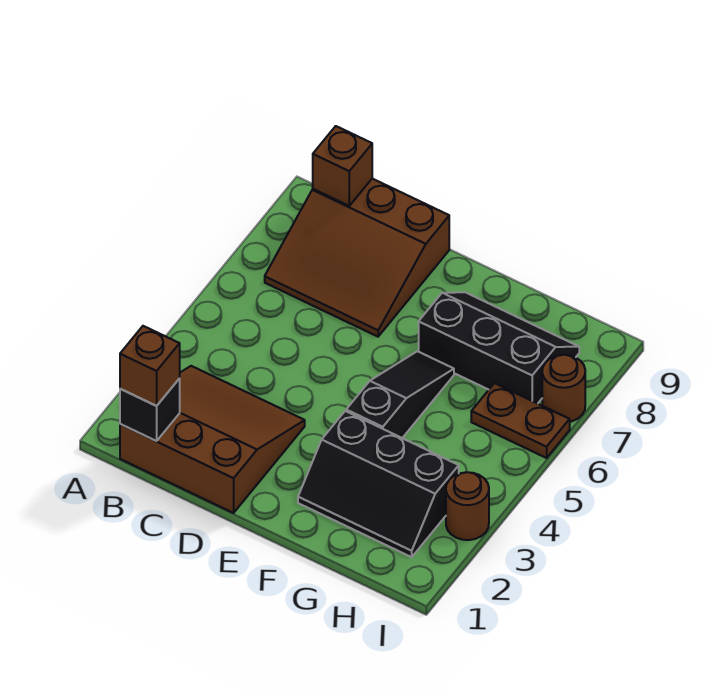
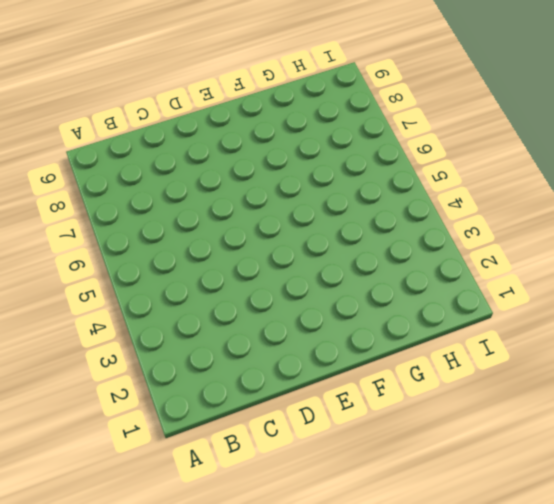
none -> brown 3x3 slope [120,366,305,513]
none -> brown 3x3 slope [265,179,449,337]

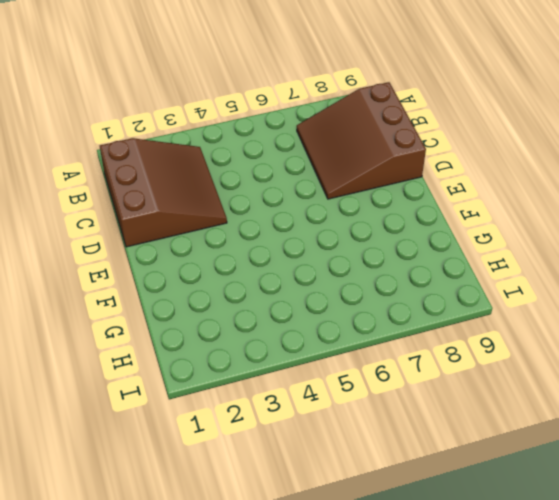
none -> black 2x3 slope [298,411,459,557]
none -> black 1x3 slope [346,351,454,438]

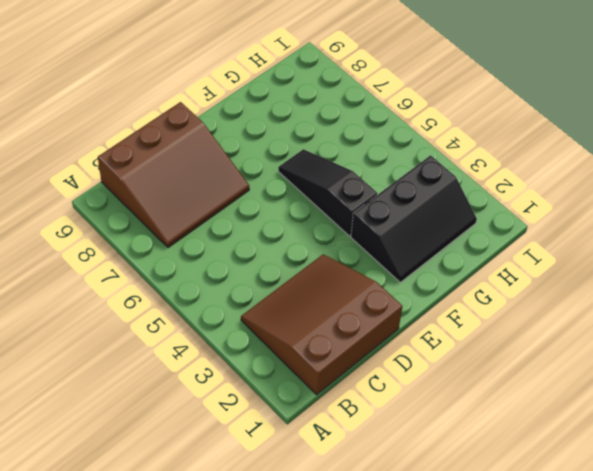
none -> black 2x3 slope [419,292,579,404]
none -> brown 1x2 plate [471,383,570,458]

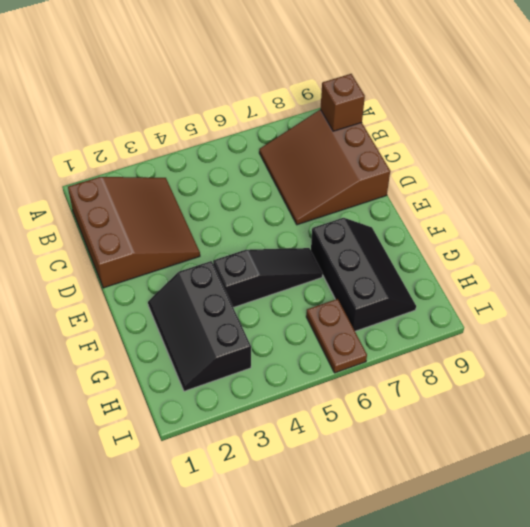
none -> brown 1x1 round brick [446,472,489,540]
none -> brown 1x1 round brick [542,355,585,422]

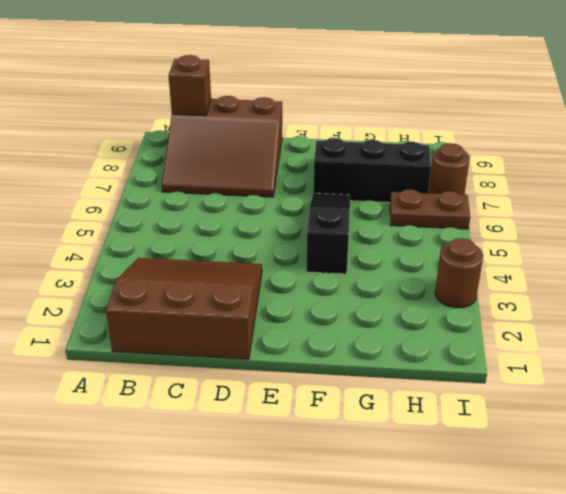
none -> black 2x3 slope [298,411,459,557]
none -> black 1x1 brick [120,379,180,441]

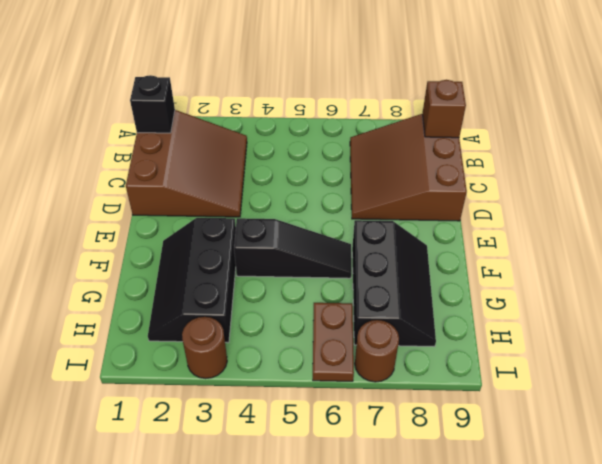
none -> brown 1x1 brick [120,326,180,406]

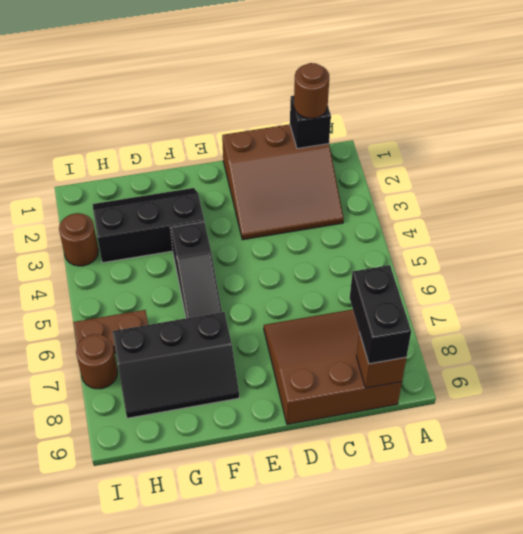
brown 1x1 round brick [294,63,329,118] -> brown 1x1 brick [120,326,180,406]
black 1x2 brick [350,265,411,364] -> none

